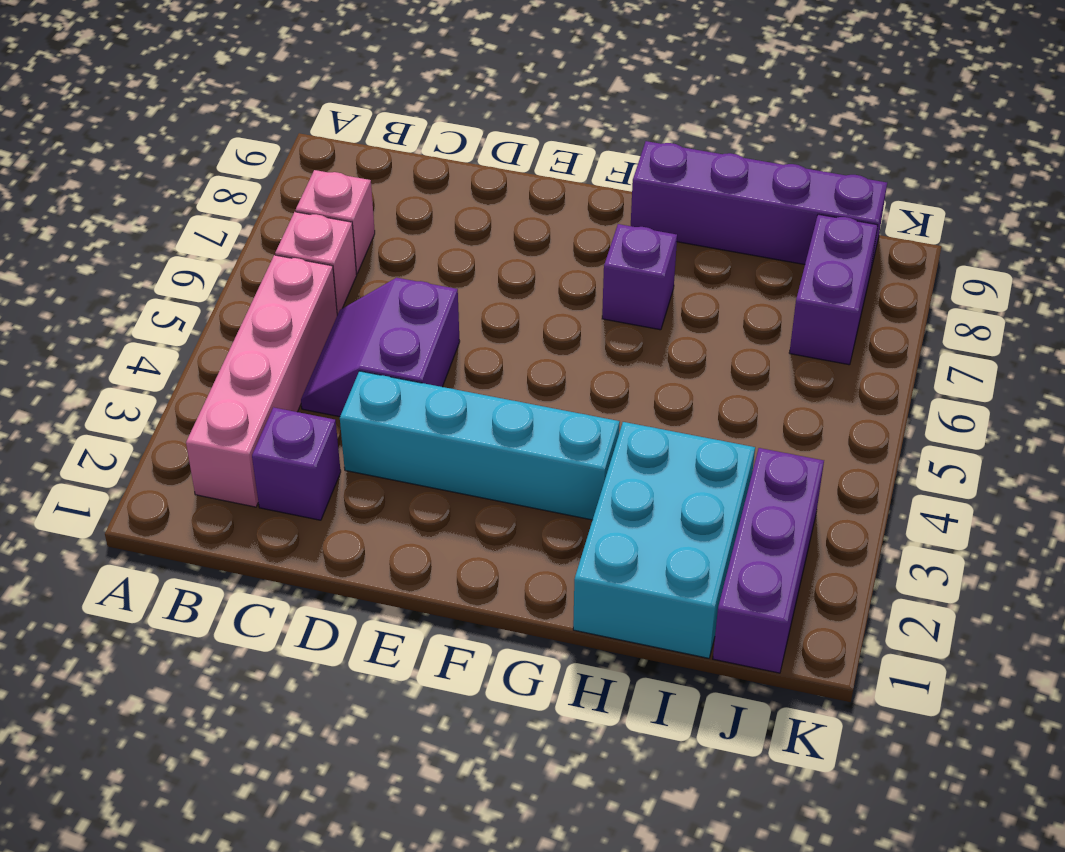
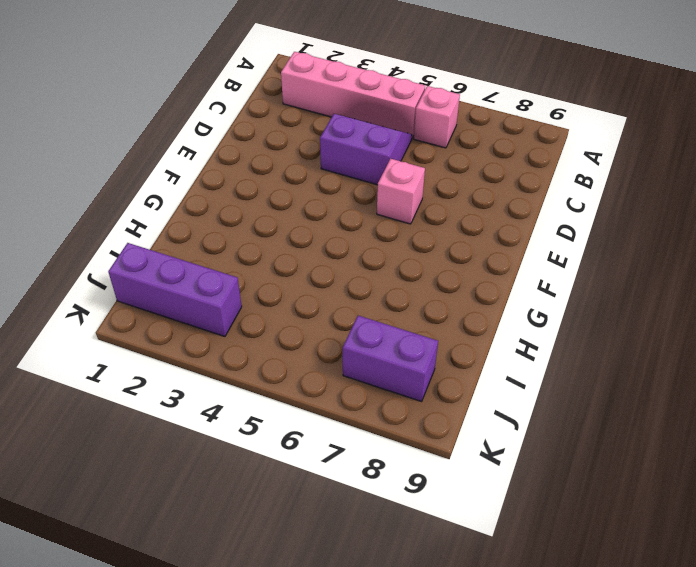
pink 1x1 brick [377,159,425,224] -> pink 1x1 brick moved to [296,170,375,273]
none -> purple 1x1 brick [252,407,341,520]
none -> cyan 1x4 brick [340,371,620,520]

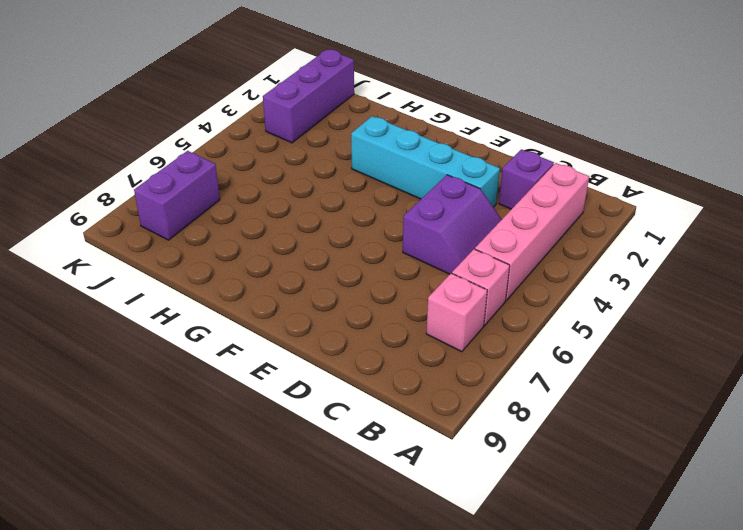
none -> purple 1x1 brick [602,224,677,330]
none -> purple 1x4 brick [631,141,887,269]

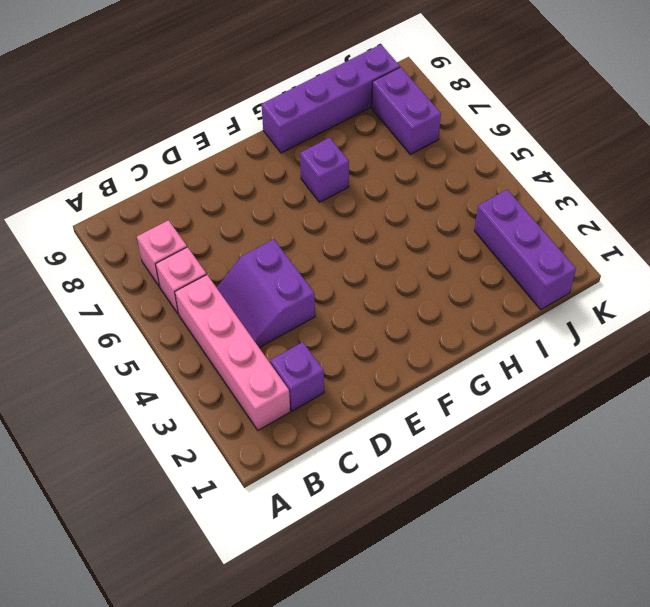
none -> cyan 1x4 brick [340,371,620,520]
none -> cyan 2x3 brick [573,422,755,658]

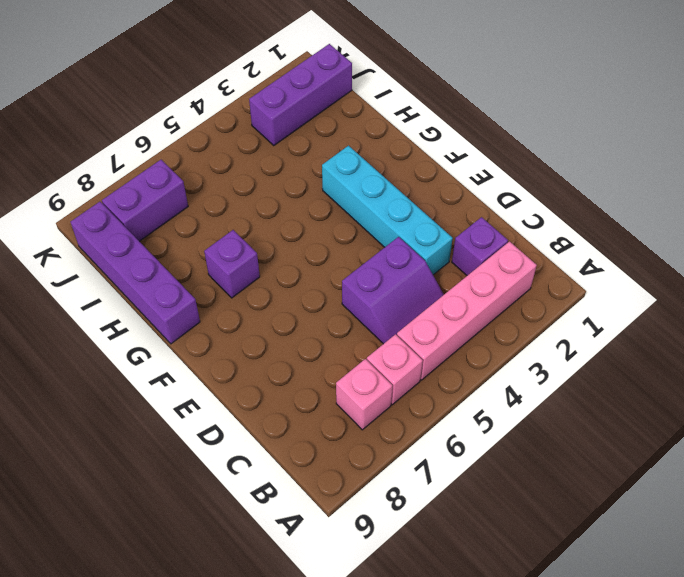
none -> cyan 2x3 brick [573,422,755,658]

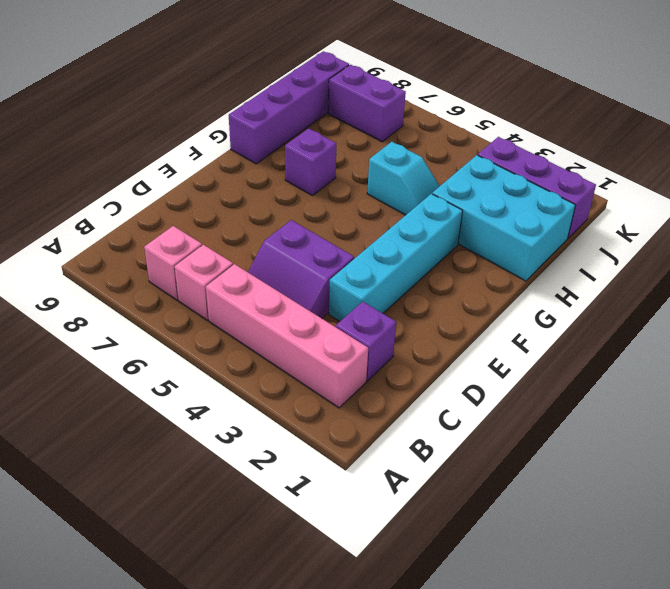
cyan 1x2 slope [367,142,440,215] -> none

